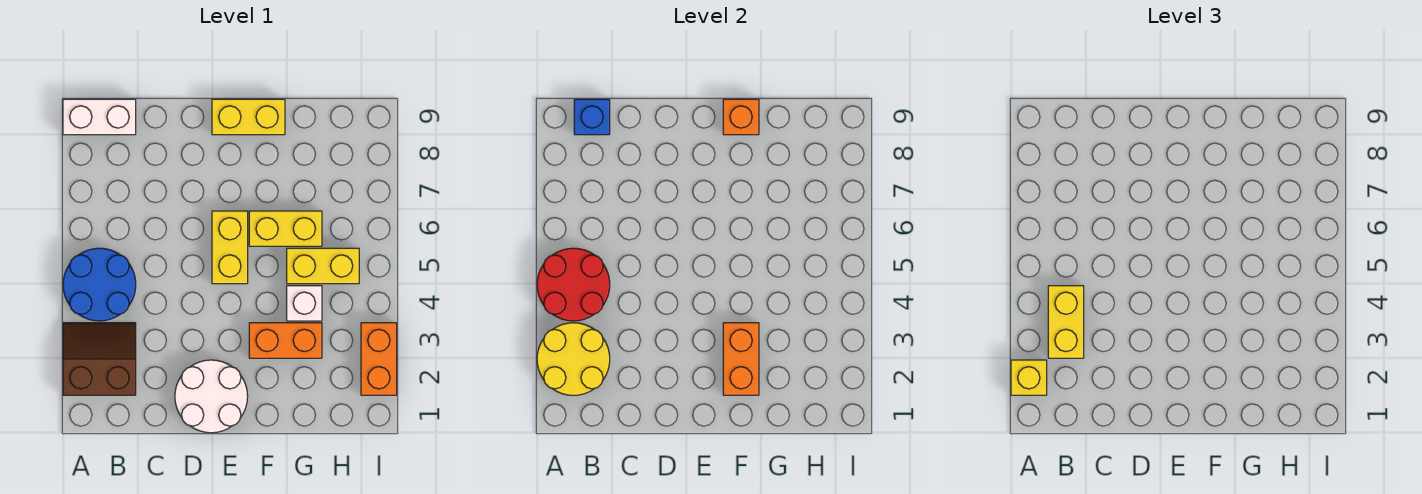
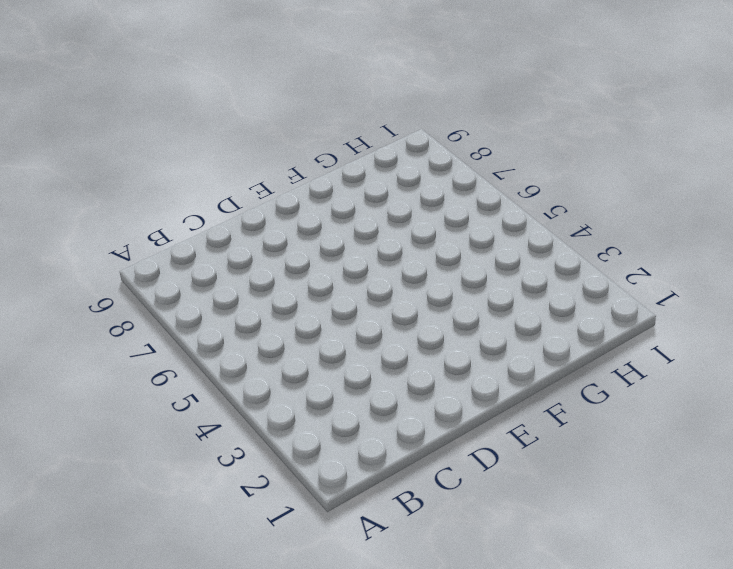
none -> brown 2x2 slope [63,323,136,395]
none -> blue 2x2 round brick [63,248,136,321]
none -> white 1x2 brick [63,99,136,135]

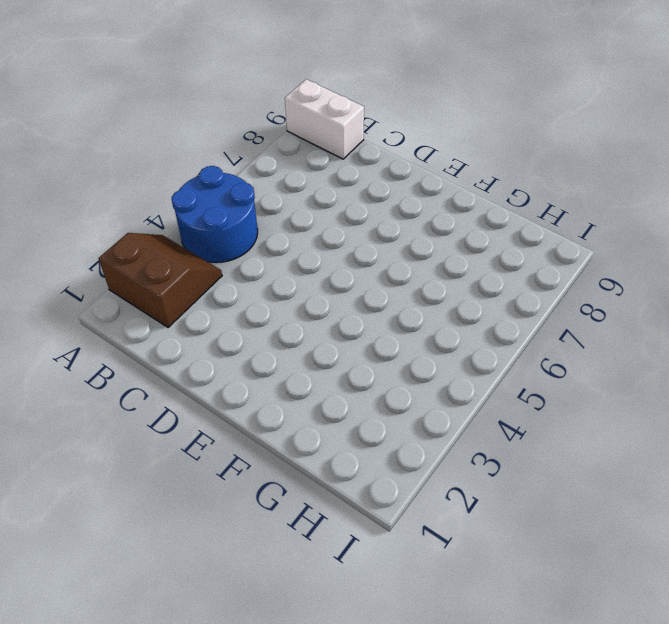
none -> white 2x2 round brick [175,360,248,433]
none -> yellow 1x2 brick [212,211,248,284]
none -> yellow 1x2 brick [212,99,285,135]

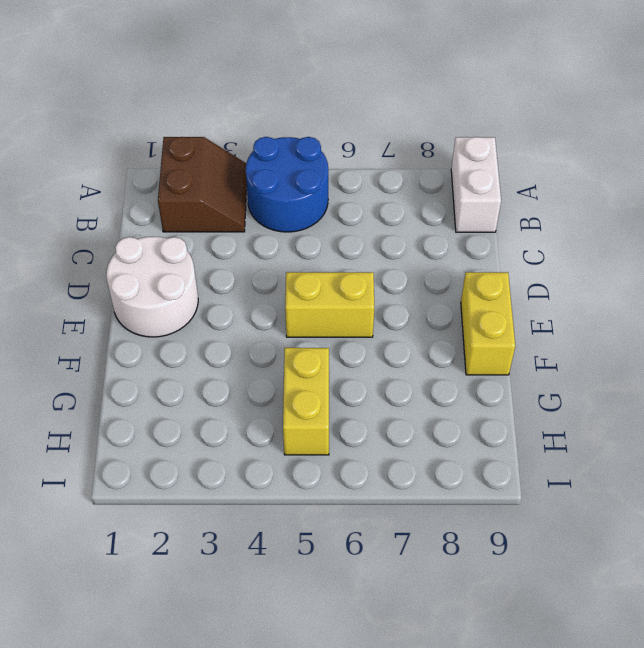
none -> orange 1x2 brick [249,323,322,358]
none -> yellow 1x2 brick [249,211,322,246]
none -> white 1x1 brick [287,286,322,321]

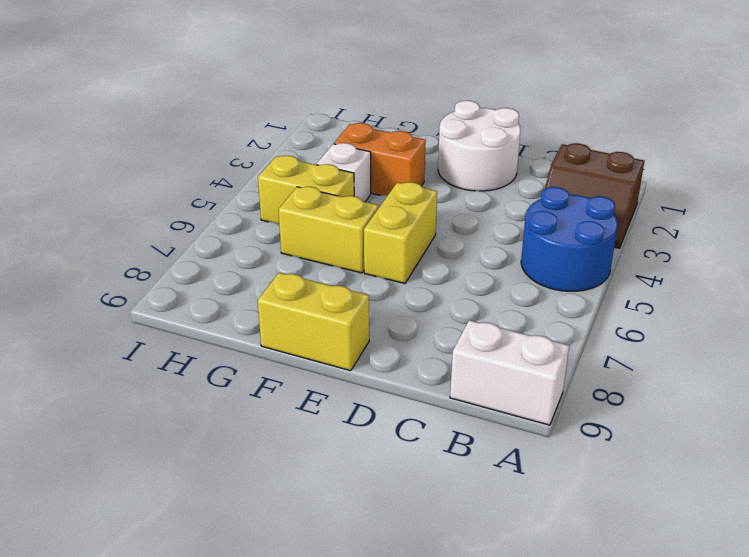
none -> orange 1x2 brick [361,323,397,395]
none -> yellow 2x2 round brick [537,323,610,395]
none -> red 2x2 round brick [537,248,610,321]

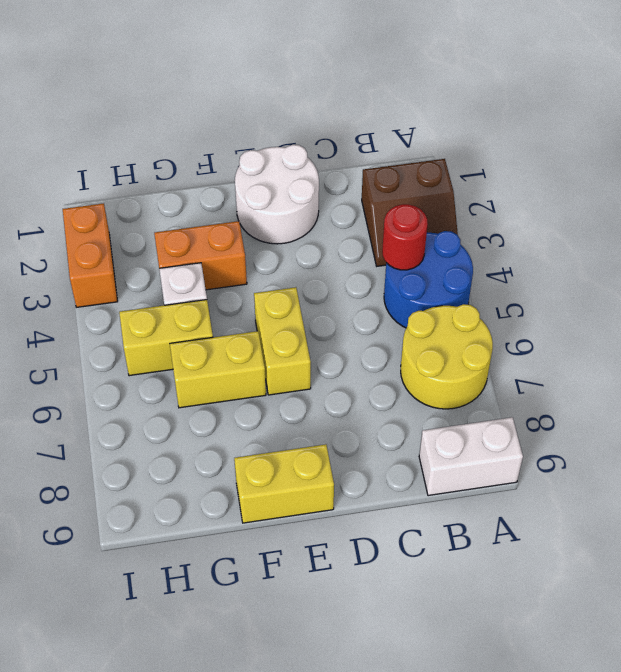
yellow 2x2 round brick [401,304,493,409] -> yellow 2x2 round brick moved to [537,323,610,395]
red 1x1 round brick [382,204,428,270] -> red 2x2 round brick [537,248,610,321]
none -> blue 1x1 brick [574,99,610,135]
none -> orange 1x2 brick [723,323,759,395]
none -> orange 1x1 brick [723,99,759,135]

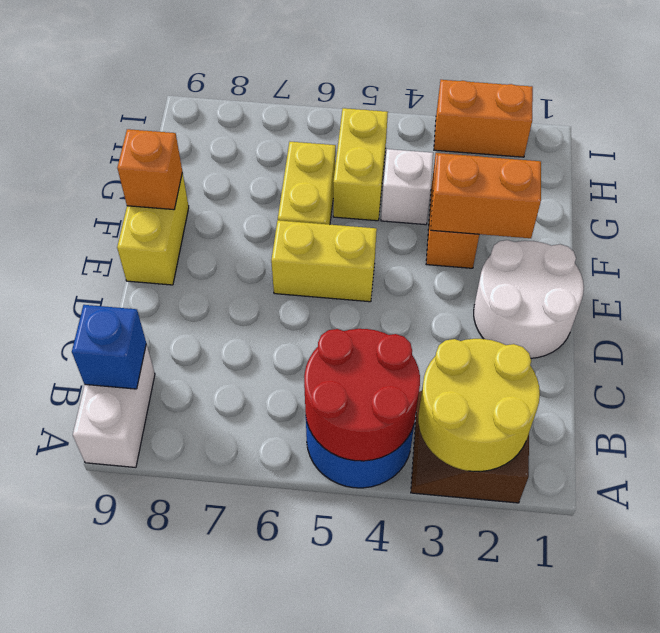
none -> yellow 1x1 brick [1011,360,1047,395]
none -> yellow 1x2 brick [1048,286,1084,358]

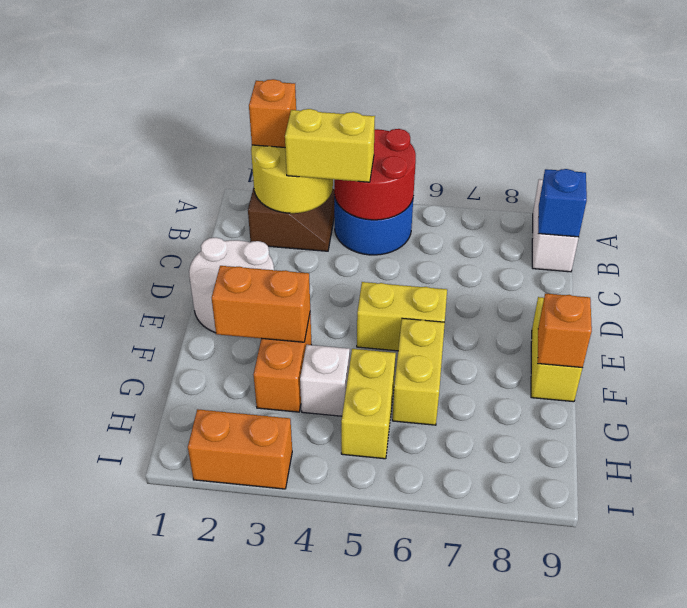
orange 1x1 brick [249,79,296,147] -> yellow 1x1 brick [1011,360,1047,395]

